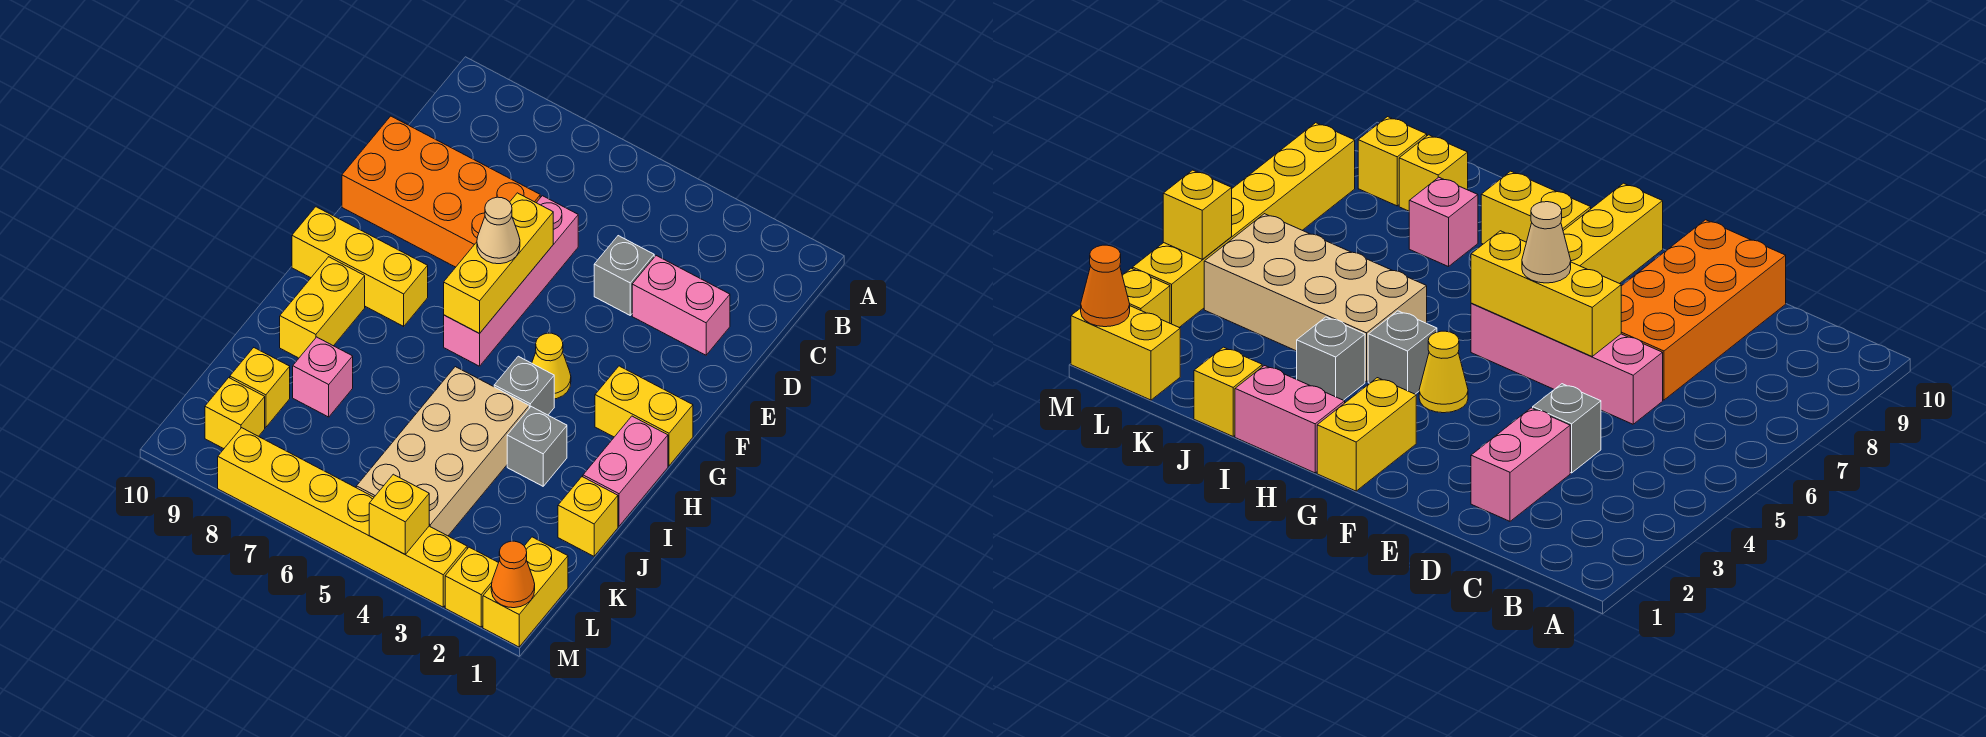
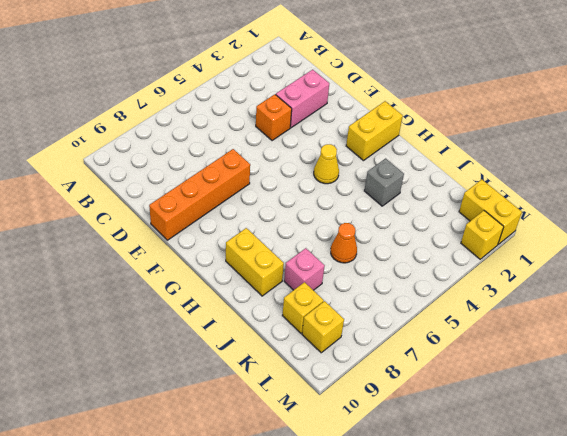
orange 1x1 brick [256,94,292,141] -> grey 1x1 brick [594,236,654,315]
orange 1x4 brick [149,149,250,240] -> orange 2x4 brick [342,116,540,267]
orange 1x1 cone [331,223,357,263] -> orange 1x1 cone moved to [491,541,535,608]
none -> pink 1x4 brick [444,196,578,366]
none -> yellow 1x3 brick [292,207,428,326]
none -> pink 1x2 brick [583,416,668,526]

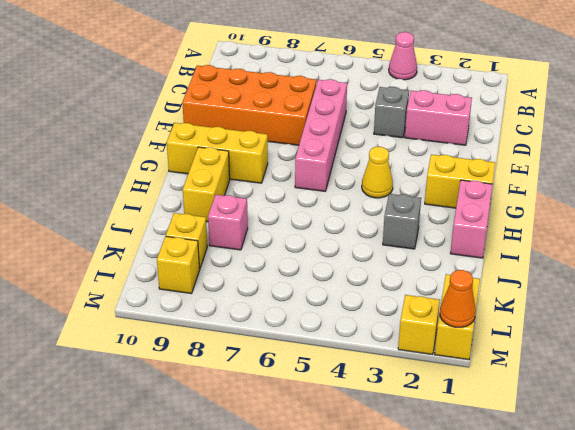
pink 1x1 cone [389,32,417,80] -> none
none -> grey 1x1 brick [494,356,554,415]
none -> tan 2x4 brick [356,367,529,536]
none -> yellow 1x1 brick [558,477,618,556]

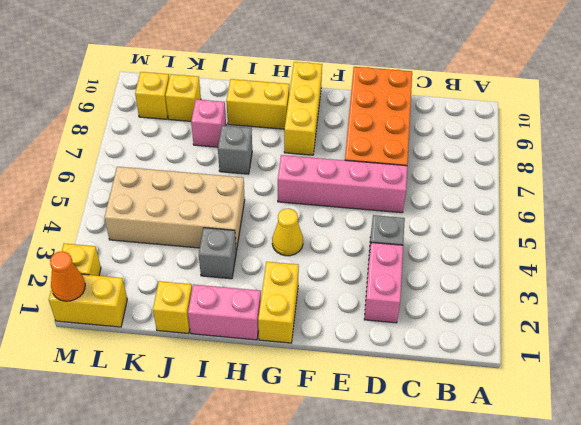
grey 1x1 brick [218,125,252,174] -> grey 1x1 brick moved to [494,356,554,415]
none -> yellow 1x6 brick [218,428,467,607]
none -> yellow 1x3 brick [444,193,553,334]
none -> yellow 1x1 brick [369,474,429,554]

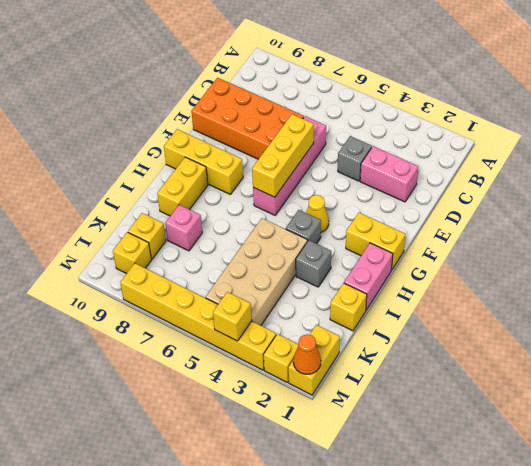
none -> tan 1x1 cone [477,197,520,264]

